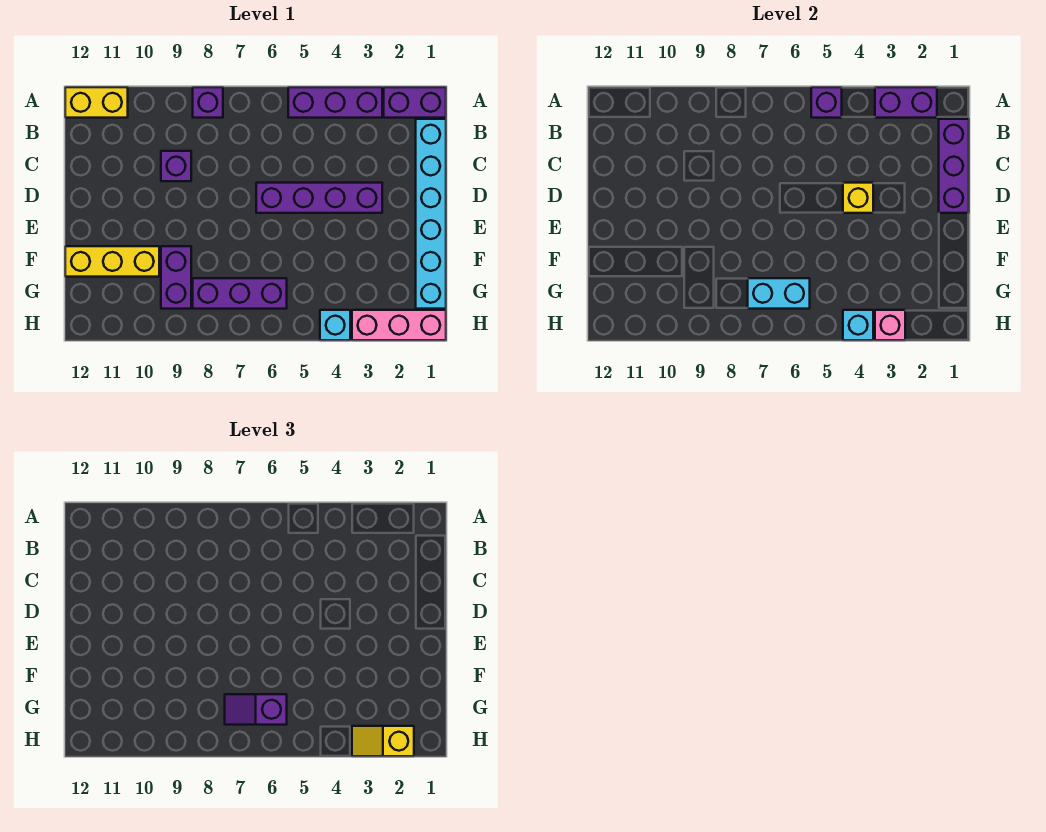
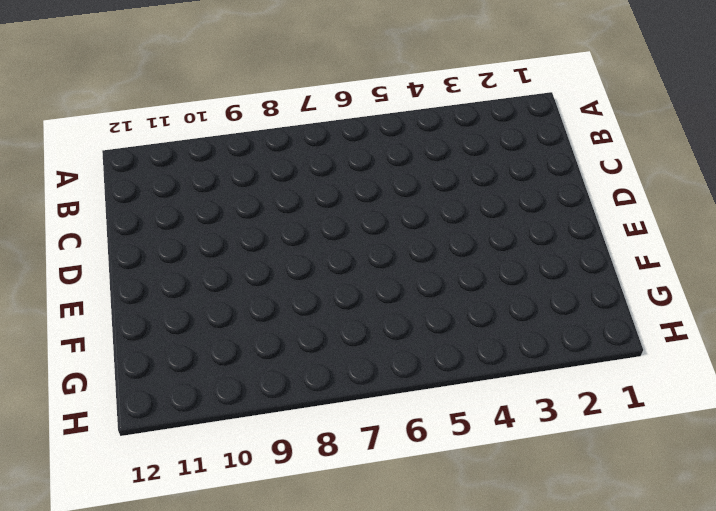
none -> purple 1x2 brick [384,87,446,118]
none -> purple 1x3 brick [288,87,382,118]
none -> purple 1x1 brick [193,87,223,118]

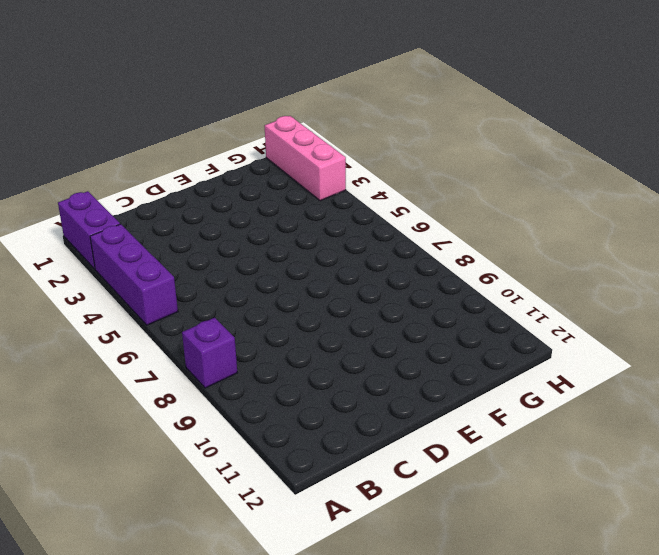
none -> yellow 1x2 brick [65,87,128,118]
none -> cyan 1x6 brick [416,119,446,309]
none -> purple 1x1 brick [161,151,191,181]

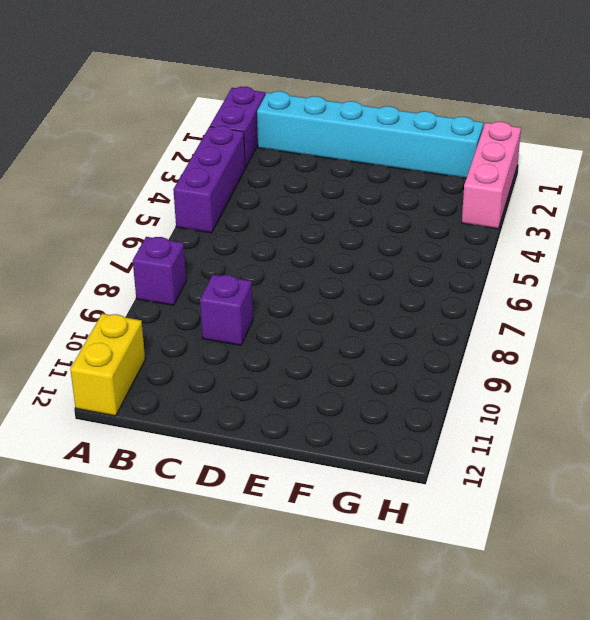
none -> purple 1x4 brick [256,183,382,213]
none -> purple 1x2 brick [161,246,191,309]
none -> yellow 1x3 brick [65,246,159,277]

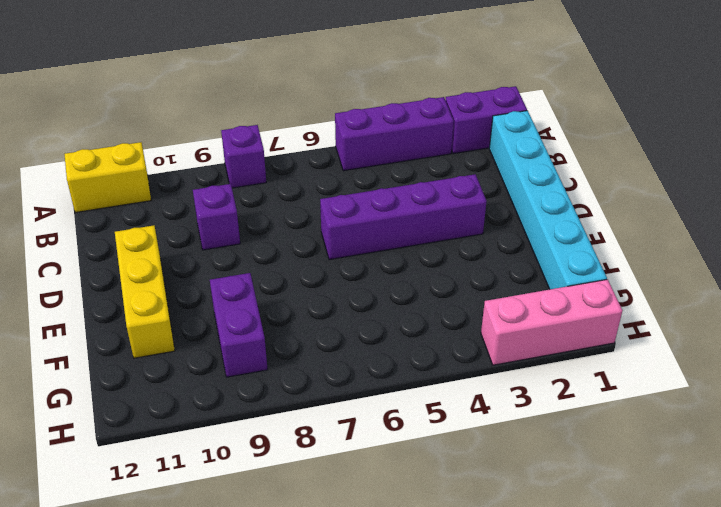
yellow 1x3 brick [115,225,175,358] -> yellow 1x3 brick turned to [65,246,159,277]
none -> purple 1x3 brick [193,278,287,309]
none -> cyan 1x1 brick [320,310,350,340]
none -> purple 1x2 brick [875,87,937,118]

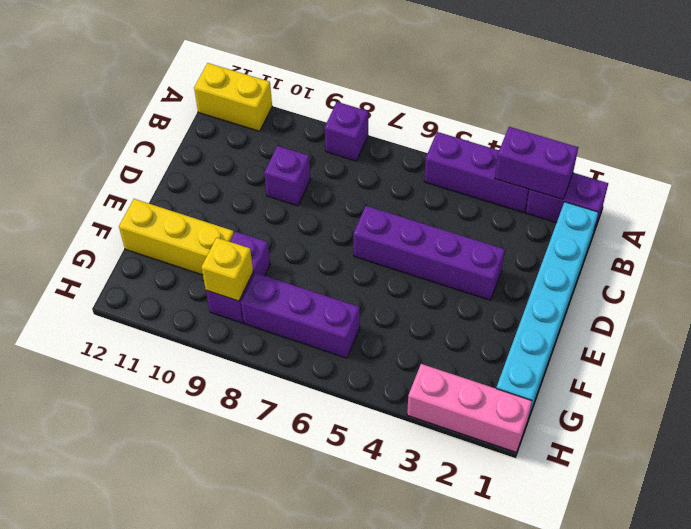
yellow 1x1 brick [201,238,253,301] -> yellow 1x1 brick moved to [843,183,873,213]
none -> cyan 1x1 brick [320,310,350,340]
none -> purple 1x1 brick [811,87,842,118]
none -> purple 1x3 brick [939,119,969,213]

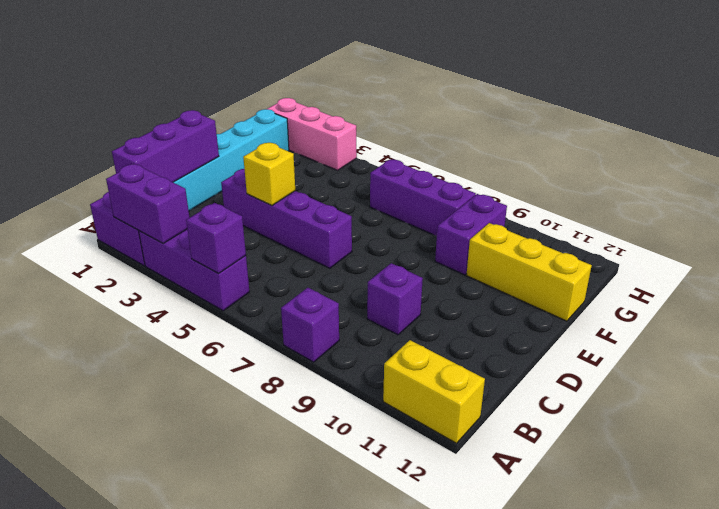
none -> cyan 1x1 brick [320,310,350,340]
none -> cyan 1x2 brick [748,278,810,309]
none -> pink 1x1 brick [875,310,905,340]

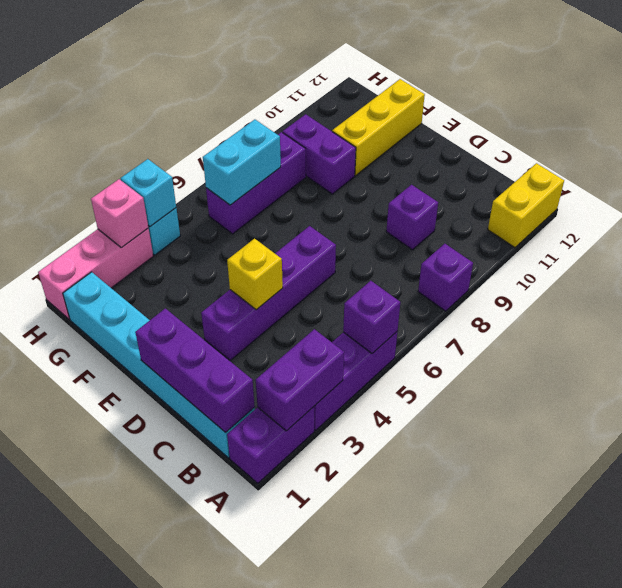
none -> purple 1x2 slope [225,694,287,725]
none -> yellow 1x2 slope [352,726,414,756]

